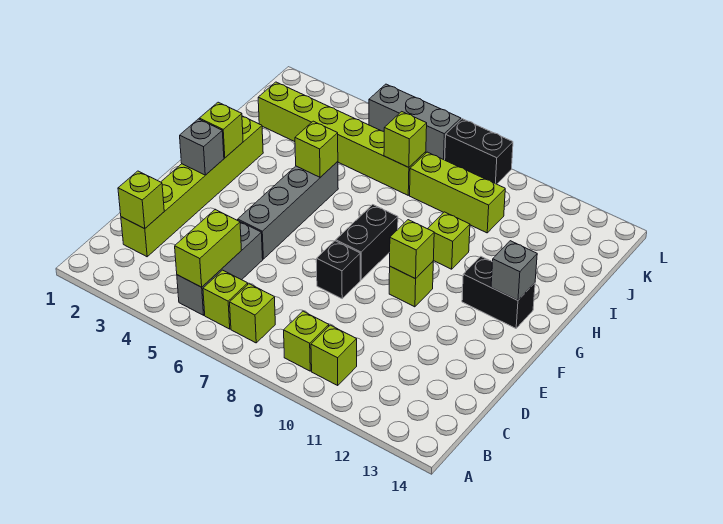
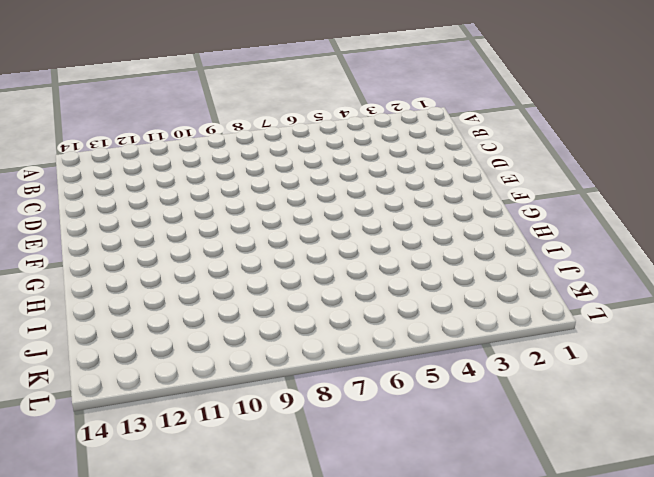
none -> grey 1x3 brick [177,222,263,315]
none -> lime 1x1 brick [203,270,248,329]
none -> lime 1x1 brick [230,284,275,343]

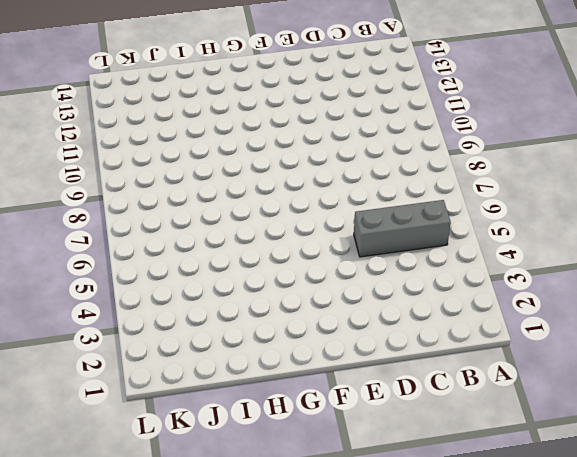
none -> lime 1x1 brick [203,270,248,329]
none -> lime 1x1 brick [230,284,275,343]
none -> lime 1x1 brick [284,311,329,371]

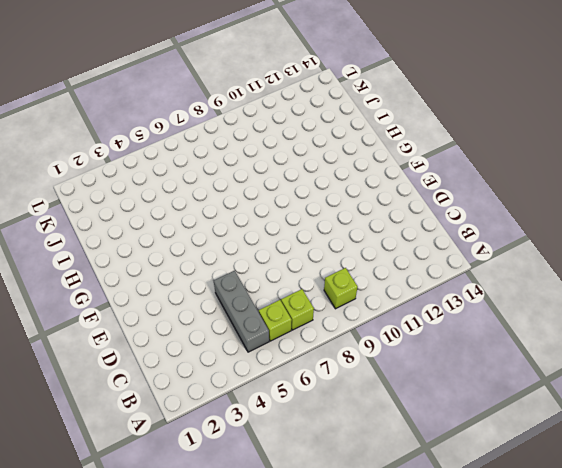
none -> lime 1x1 brick [311,325,357,386]
none -> lime 1x6 brick [121,116,263,257]
none -> grey 1x4 brick [238,162,338,259]

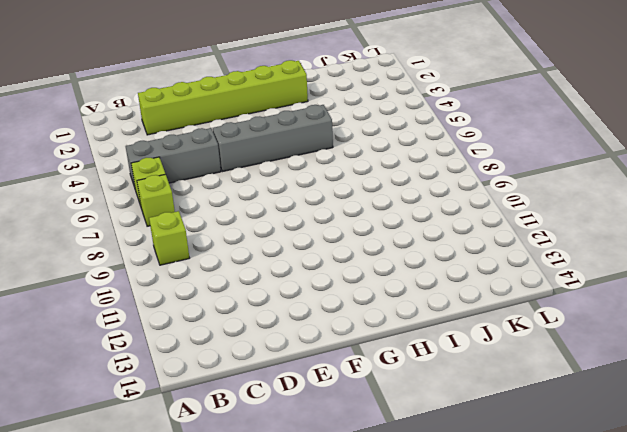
none -> lime 1x1 brick [311,325,357,386]
none -> black 1x1 brick [316,241,360,299]
none -> black 1x2 brick [336,205,398,280]

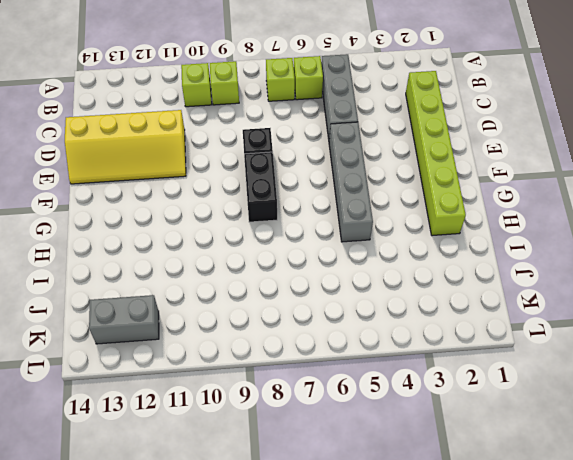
yellow 2x4 slope [65,110,186,184] -> none
grey 1x2 brick [89,295,159,344] -> none
none -> lime 1x1 brick [389,262,433,307]
none -> black 1x2 brick [462,256,535,328]
none -> lime 1x1 brick [428,212,470,269]

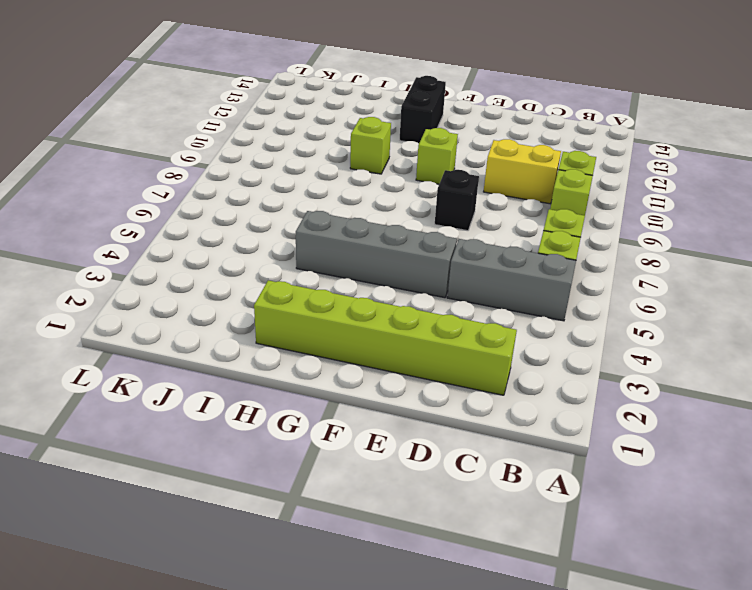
yellow 1x2 brick [484,139,561,204] -> none
none -> black 1x2 brick [336,205,398,280]
none -> lime 1x6 brick [258,82,426,195]
none -> lime 1x3 brick [410,152,505,233]

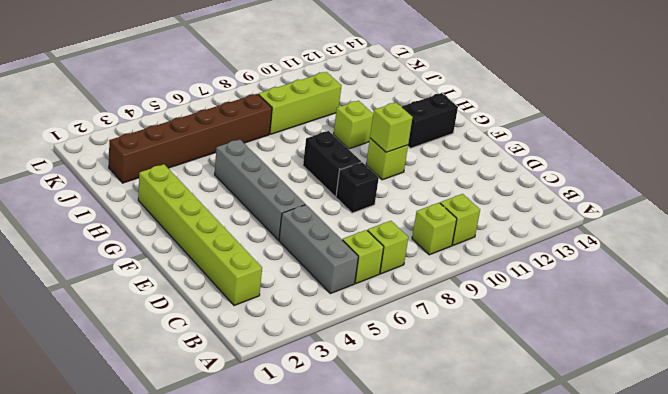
brown 1x6 brick [109,94,272,183] -> lime 1x6 brick [258,82,426,195]
none -> grey 1x3 brick [369,84,461,160]
none -> black 1x2 brick [445,119,513,184]
none -> lime 1x2 brick [175,209,241,287]

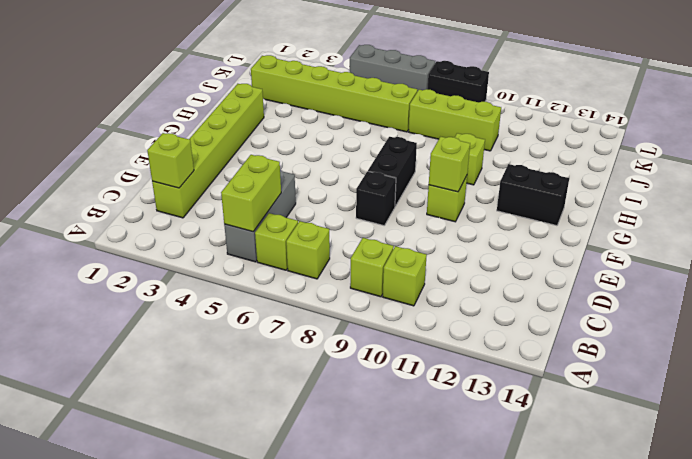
none -> grey 1x4 brick [238,162,338,259]
none -> grey 1x1 brick [180,119,224,175]
none -> lime 1x1 brick [199,102,243,158]

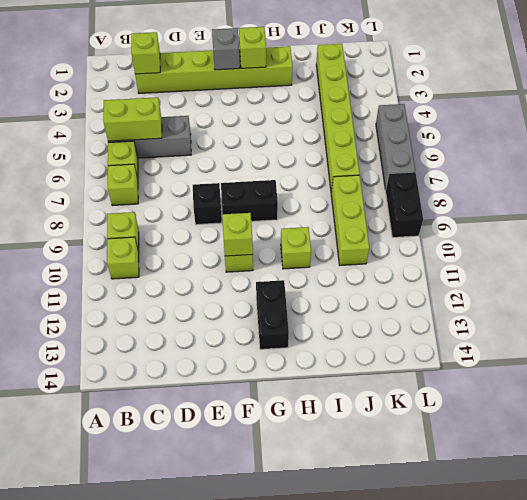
none -> grey 1x4 brick [238,162,338,259]
none -> grey 1x1 brick [491,241,537,300]
none -> lime 1x1 brick [295,121,338,177]

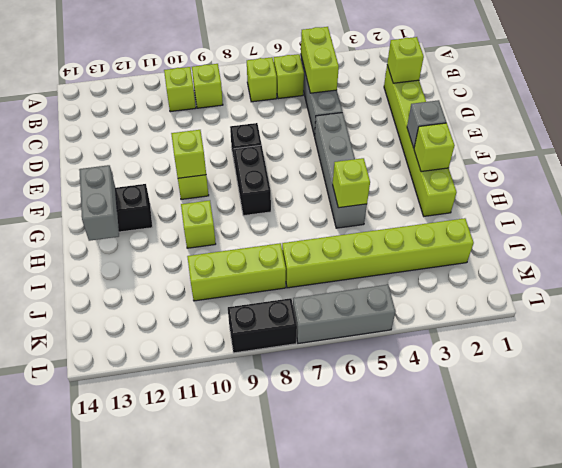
grey 1x2 brick [79,165,119,241] -> grey 1x1 brick [491,241,537,300]
none -> lime 1x1 brick [384,112,427,167]

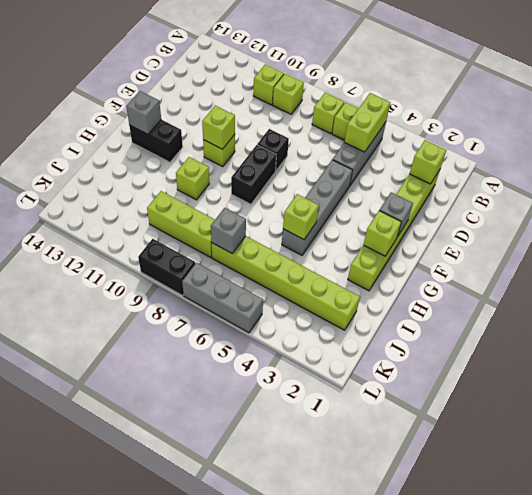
grey 1x1 brick [211,208,246,254] -> lime 1x1 brick [384,112,427,167]

